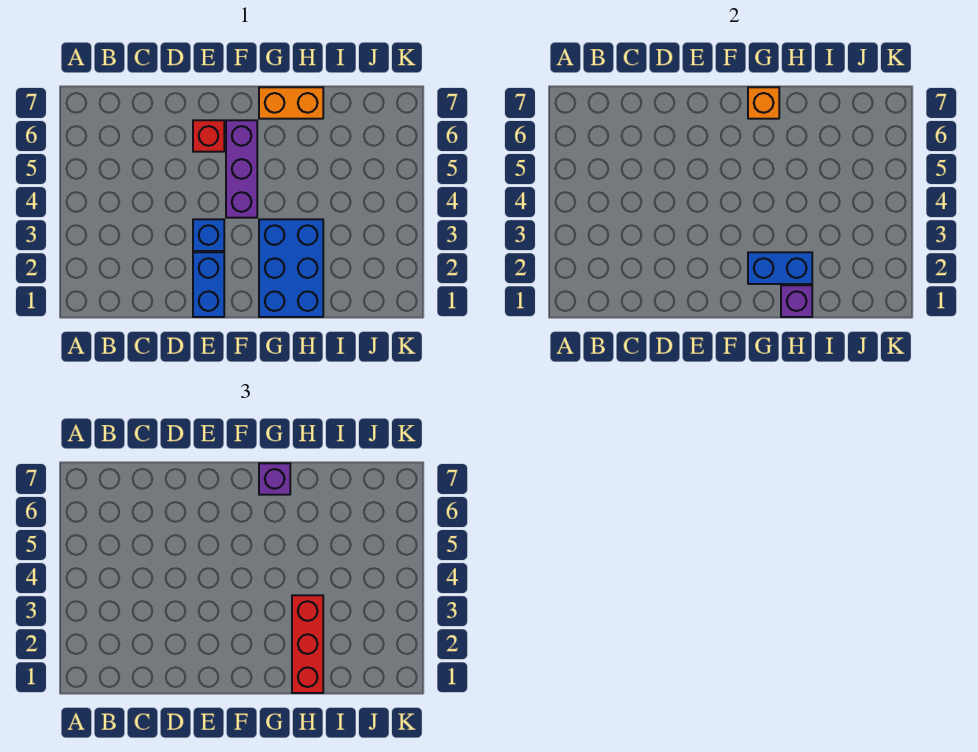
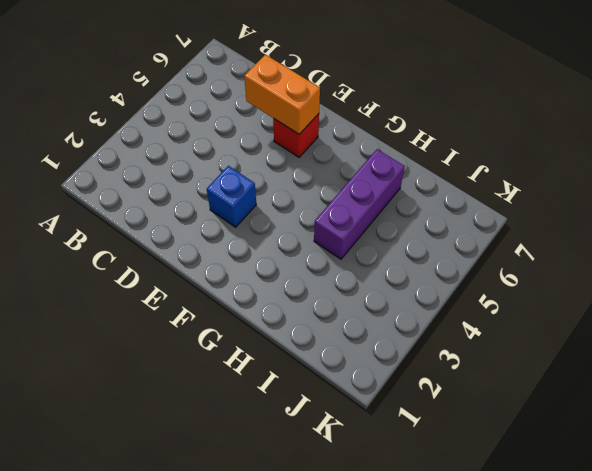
orange 1x2 brick [244,55,320,134] -> orange 1x2 brick moved to [259,87,323,119]
purple 1x3 brick [314,149,405,259] -> purple 1x3 brick moved to [226,120,257,218]
none -> blue 1x2 brick [193,252,224,317]
none -> blue 2x3 brick [259,219,323,317]

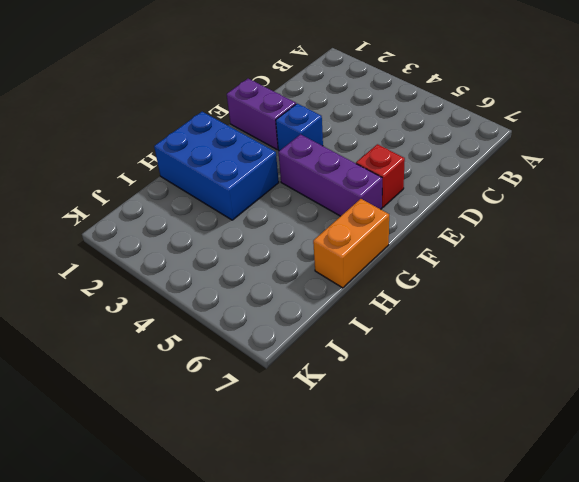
purple 1x2 brick [227,79,296,149] -> blue 1x2 brick [193,252,224,317]
none -> blue 1x2 brick [748,252,812,284]
none -> orange 1x1 brick [748,87,779,119]

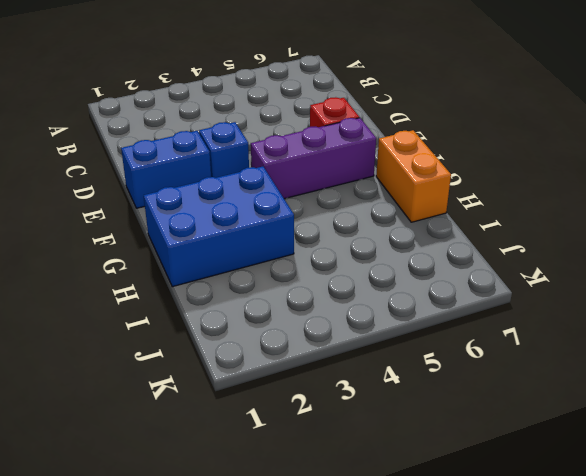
none -> blue 1x2 brick [748,252,812,284]
none -> orange 1x1 brick [748,87,779,119]

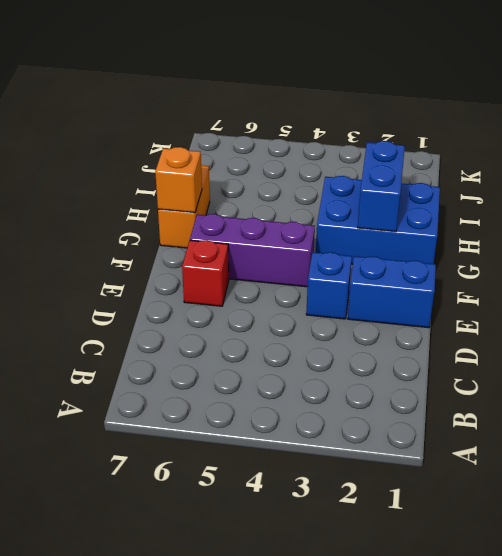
none -> purple 1x1 brick [781,285,812,317]
none -> purple 1x1 brick [259,463,290,495]

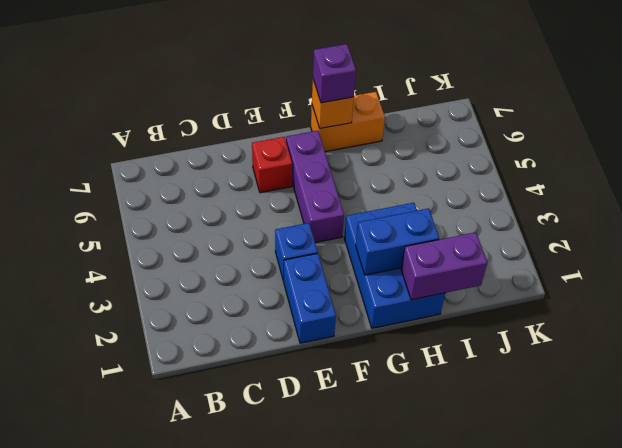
purple 1x2 brick [401,232,487,300] -> purple 1x1 brick [781,285,812,317]
none -> red 1x3 brick [292,595,323,693]

